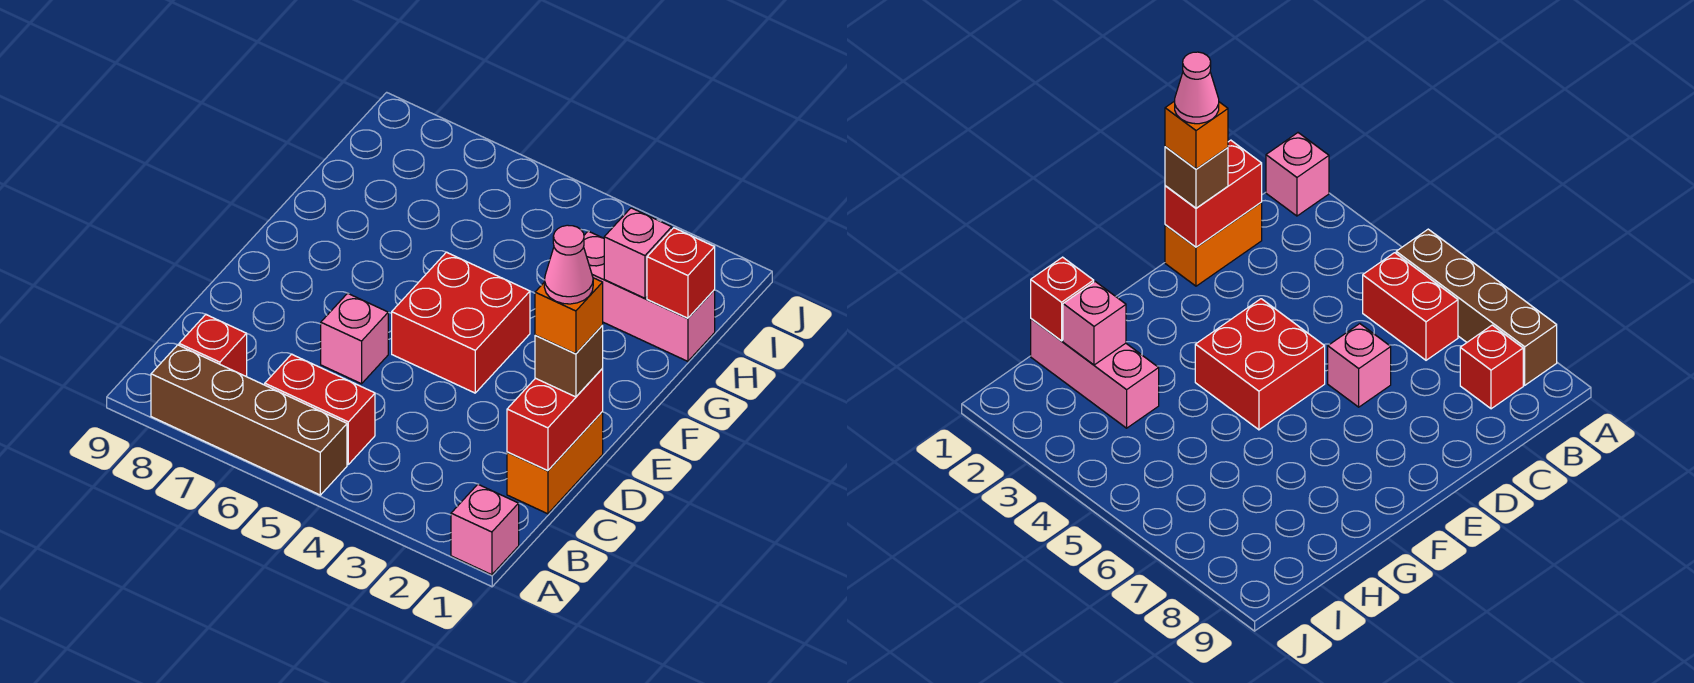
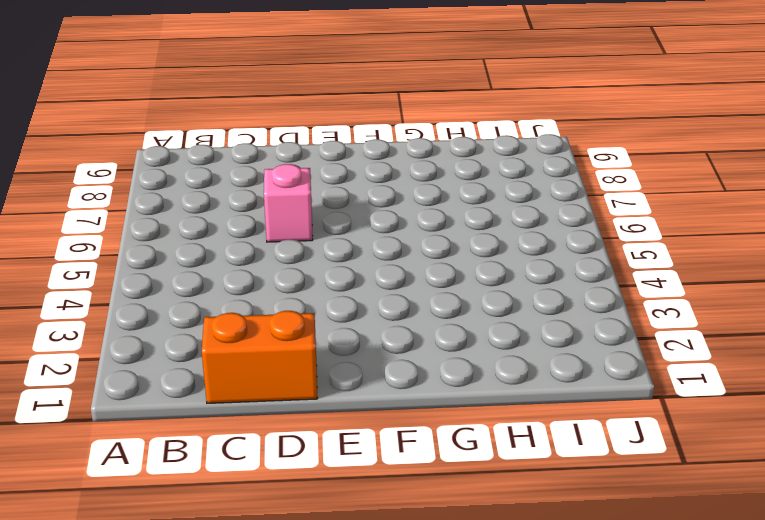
none -> pink 1x1 brick [451,484,519,575]
none -> brown 1x4 brick [151,345,347,495]
none -> red 1x2 brick [265,354,375,464]

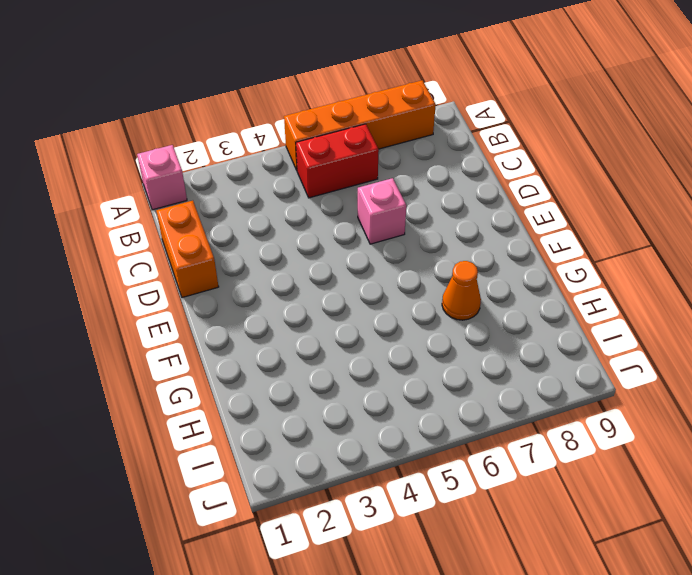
orange 1x4 brick [284,80,436,170] -> brown 1x4 brick [151,345,347,495]
orange 1x1 cone [442,261,481,320] -> none
none -> red 1x1 brick [179,315,247,376]
none -> red 2x2 brick [392,252,530,393]
none -> pink 1x3 brick [584,231,715,361]

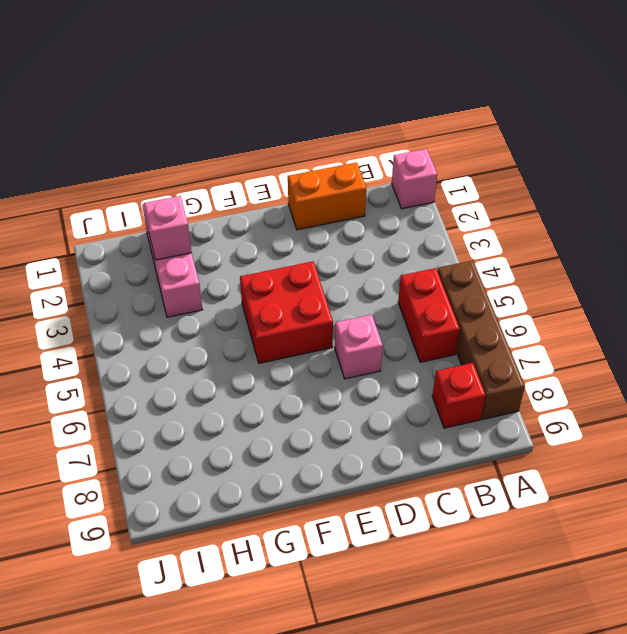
none -> red 1x2 brick [507,369,603,471]
none -> red 1x1 brick [647,228,715,318]
none -> brown 1x1 brick [535,326,603,397]

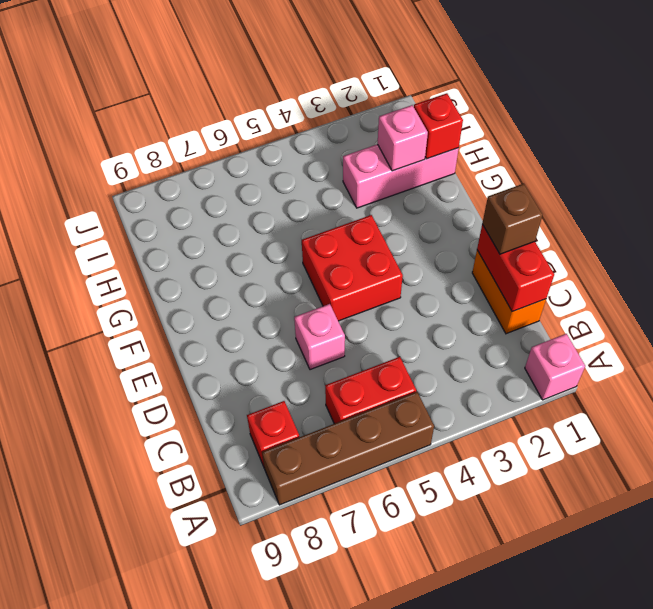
none -> orange 1x1 brick [535,278,603,354]
none -> pink 1x1 cone [544,225,593,304]

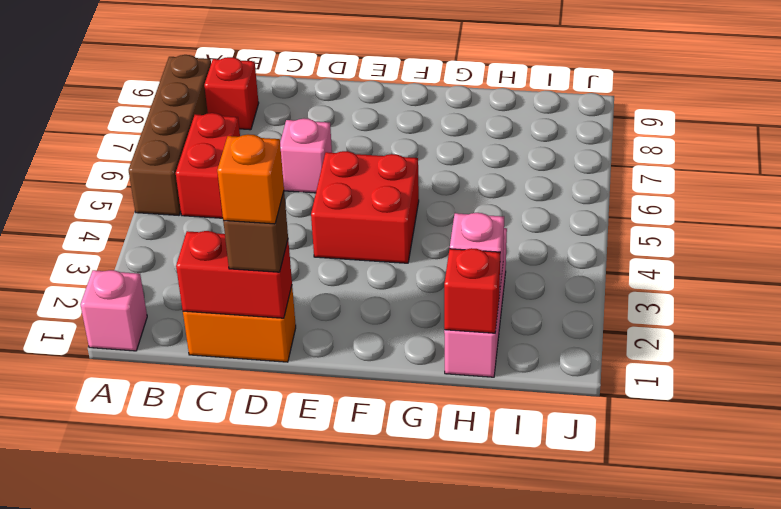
none -> pink 1x1 cone [544,225,593,304]

